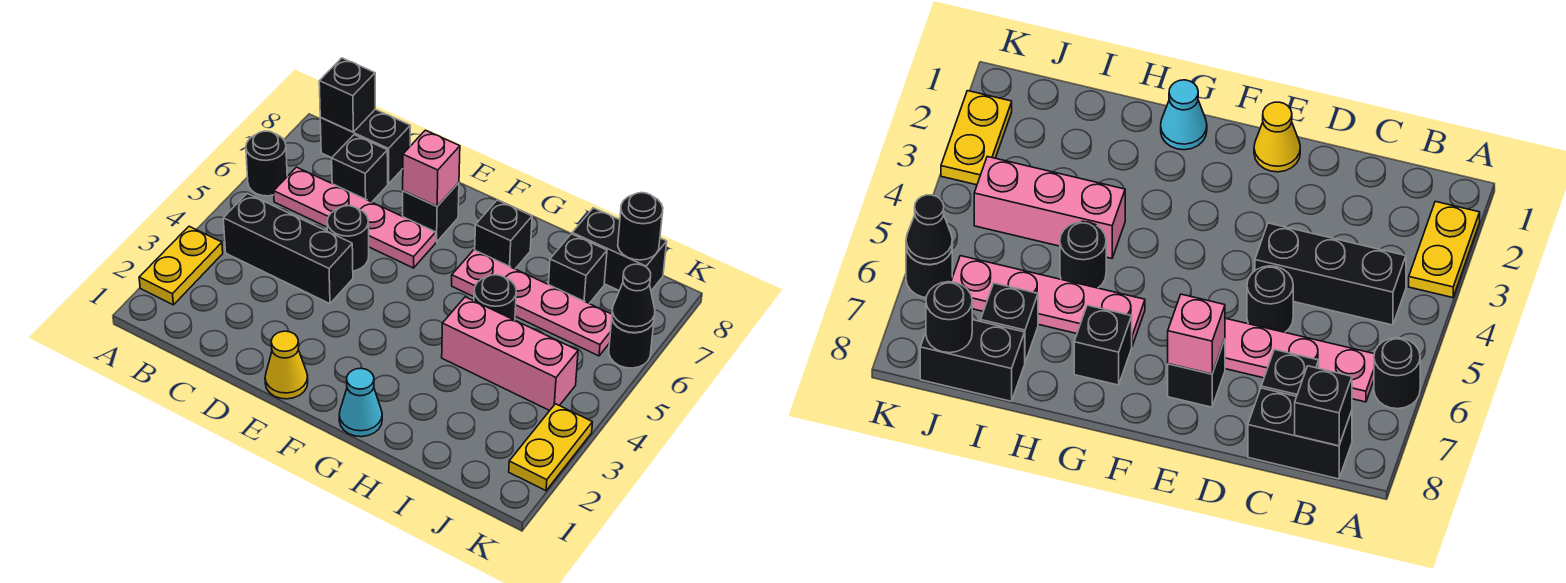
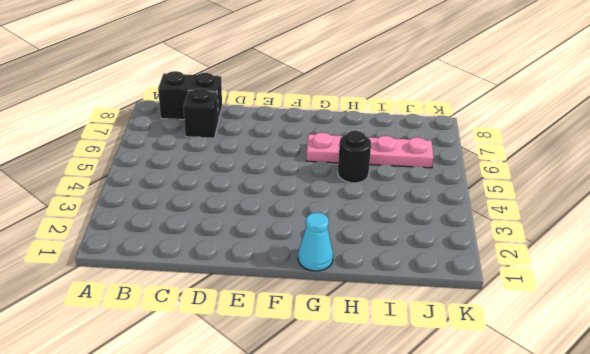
none -> yellow 1x2 plate [139,226,223,305]
none -> black 1x1 round brick [246,131,287,196]
none -> black 1x3 brick [223,194,353,304]

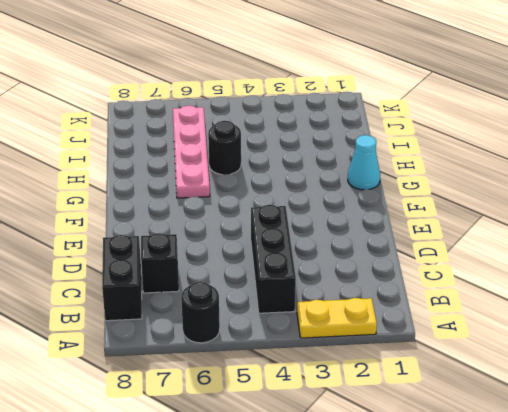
none -> pink 1x4 plate [274,167,436,268]
none -> black 1x1 round brick [327,206,369,271]
none -> yellow 1x1 cone [265,331,308,399]

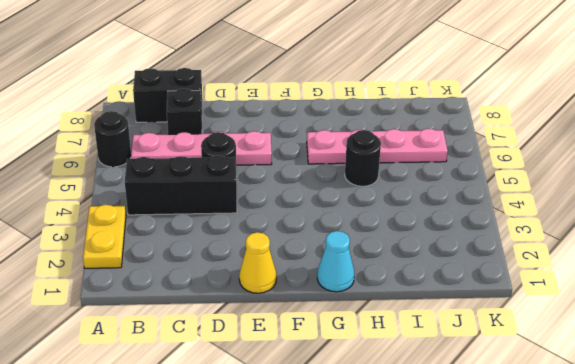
none -> black 1x1 brick [403,183,459,242]
none -> black 1x1 brick [475,200,532,269]
none -> pink 1x3 brick [442,297,578,411]

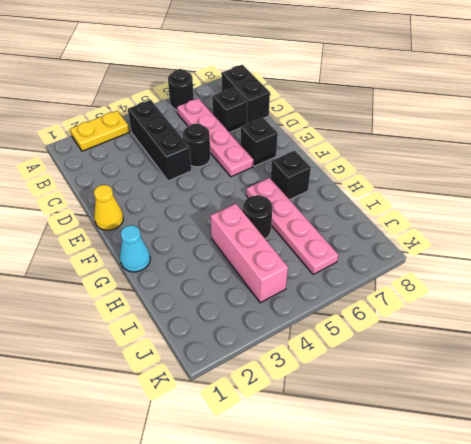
none -> black 1x1 brick [548,234,607,303]
none -> black 1x2 brick [572,208,667,291]
none -> yellow 1x2 plate [509,404,592,491]

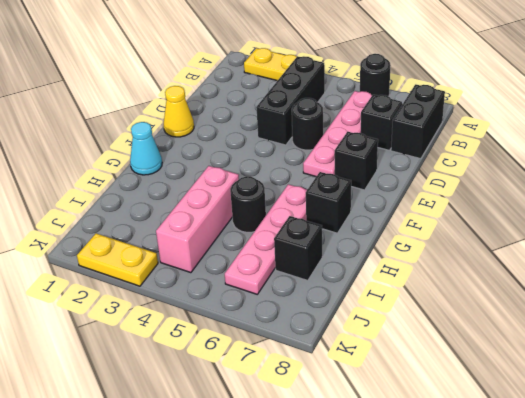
none -> black 1x2 brick [572,208,667,291]
none -> black 1x1 round brick [609,320,654,368]
none -> black 1x1 brick [319,58,375,132]

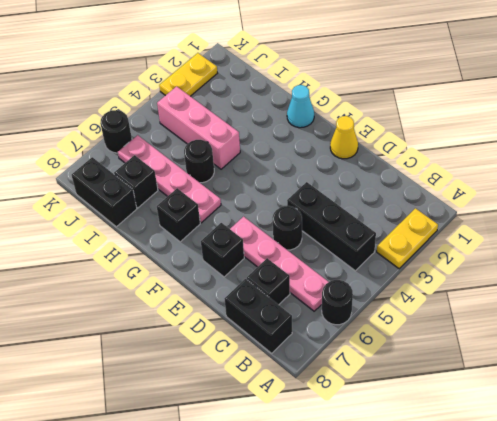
none -> black 1x1 brick [319,58,375,132]
none -> pink 1x1 brick [403,130,460,206]
none -> black 1x1 round brick [618,193,663,260]

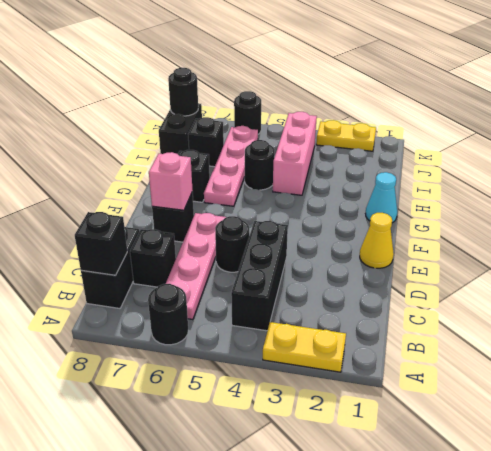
none -> black 1x1 cone [612,264,655,333]

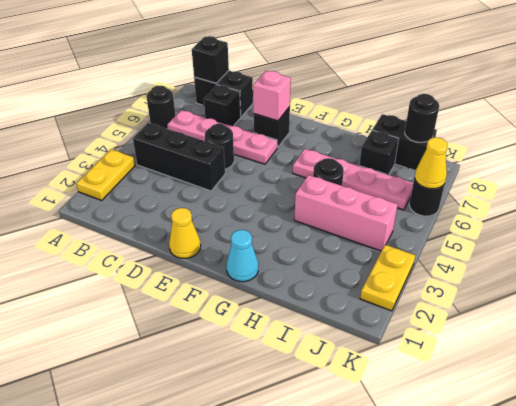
yellow 1x1 cone [415,137,448,189] -> black 1x1 cone [612,264,655,333]
none -> black 1x1 brick [475,200,532,269]

